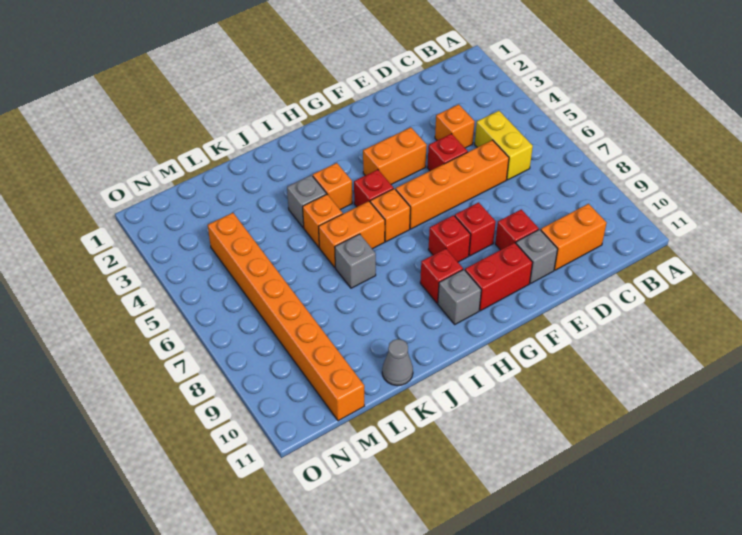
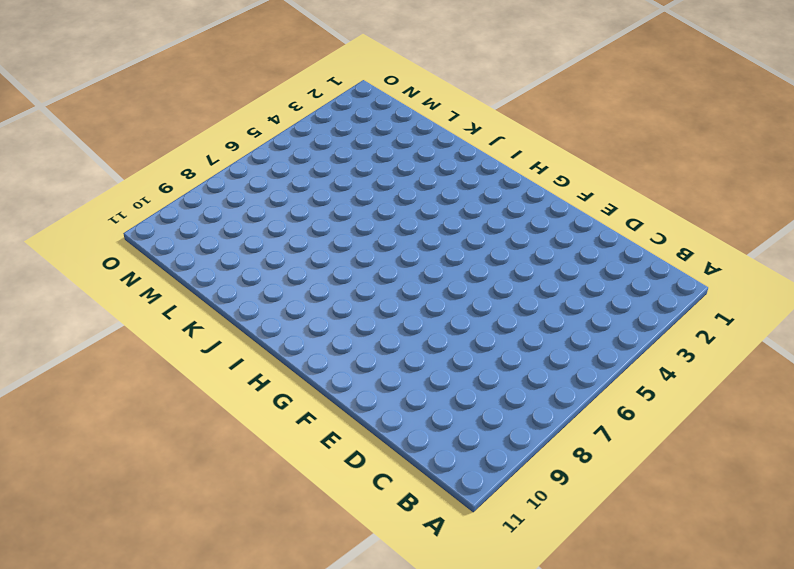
none -> yellow 1x2 brick [475,111,533,180]
none -> orange 1x2 brick [541,204,606,270]
none -> orange 1x1 brick [435,104,475,148]

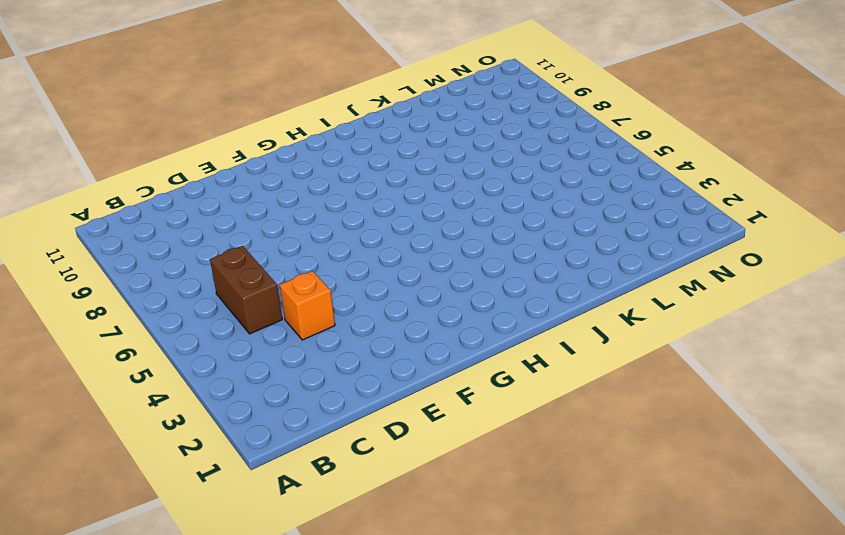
brown 1x2 brick [210,246,282,334] -> yellow 1x2 brick [475,111,533,180]
none -> orange 1x2 brick [541,204,606,270]
none -> orange 1x4 brick [396,140,509,229]
none -> red 1x1 brick [427,134,468,171]

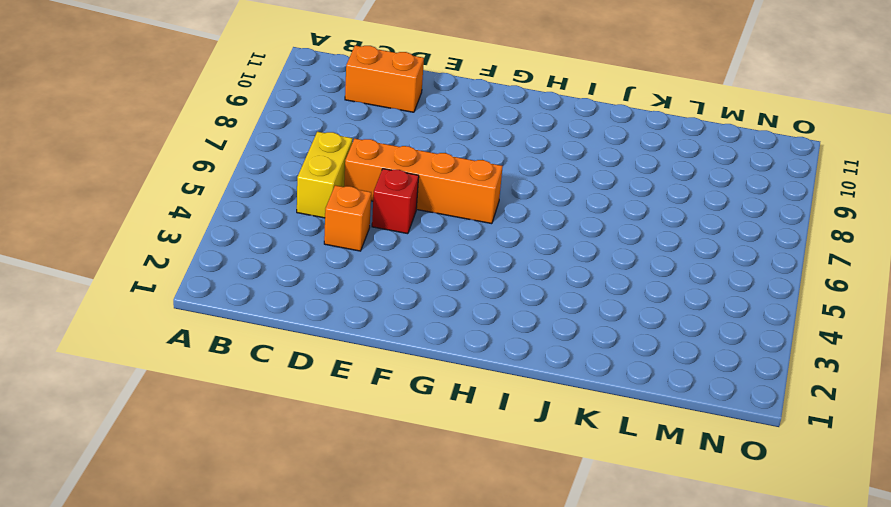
none -> red 1x1 brick [495,209,539,250]
none -> grey 1x1 brick [516,229,558,283]
none -> orange 1x2 brick [363,127,427,184]

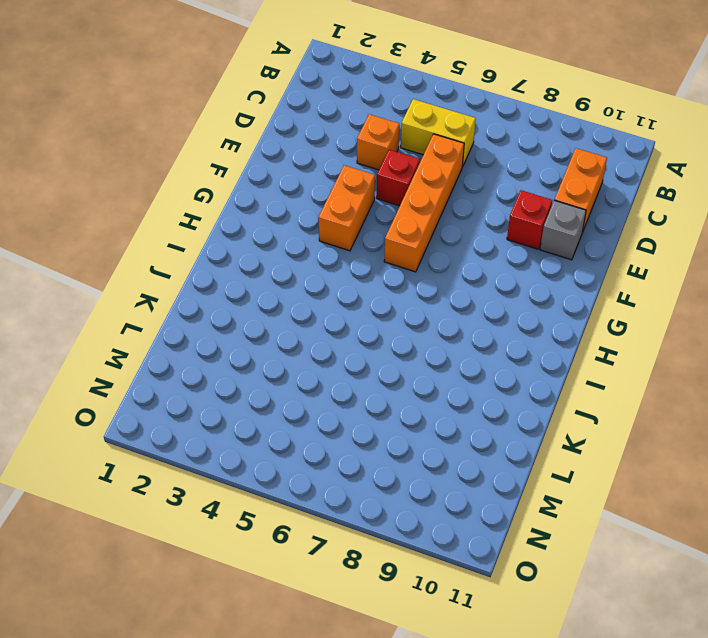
none -> red 1x1 brick [455,202,496,256]
none -> red 1x2 brick [465,243,533,311]
none -> red 1x1 brick [428,215,471,262]

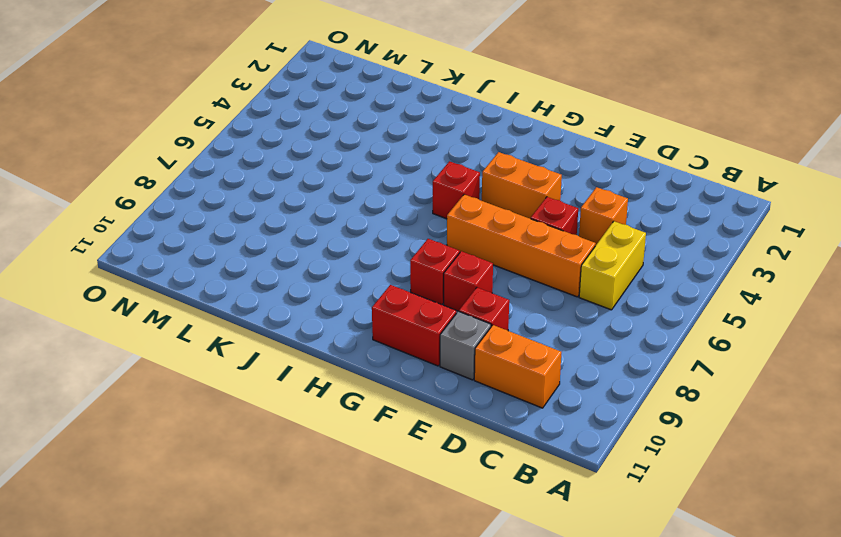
none -> orange 1x1 brick [370,189,410,242]
none -> red 1x1 brick [420,249,463,303]
none -> grey 1x1 brick [438,269,481,324]

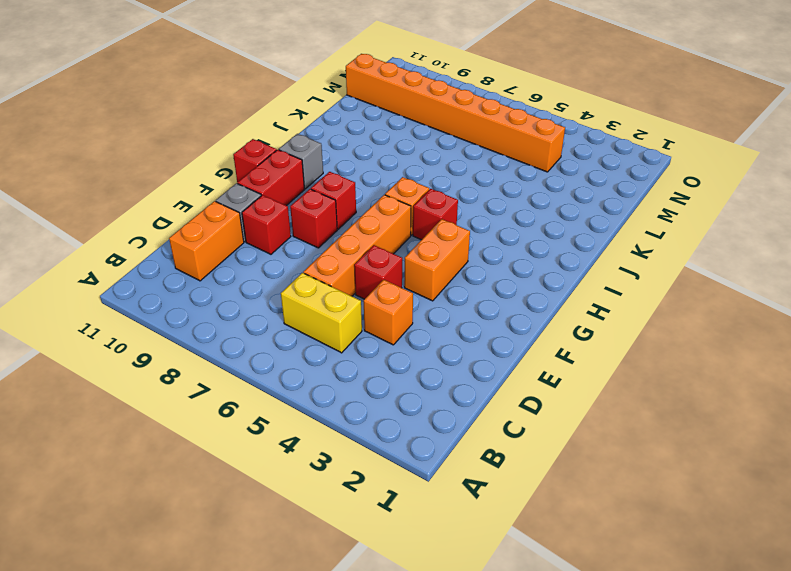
red 1x1 brick [233,139,277,182] -> red 1x1 brick moved to [420,249,463,303]
none -> orange 1x1 brick [313,163,352,210]
none -> orange 1x2 brick [319,201,385,267]
none -> grey 1x1 brick [287,175,326,228]

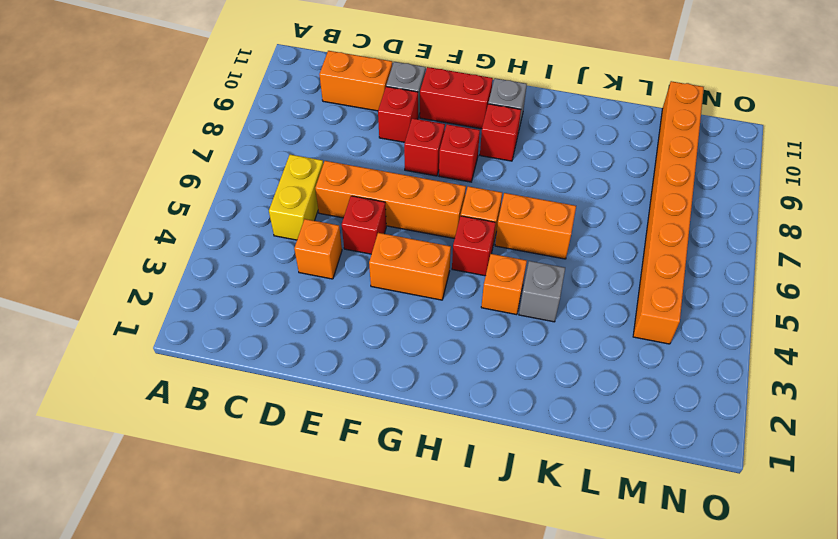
none -> orange 1x1 brick [303,194,343,247]
none -> grey 1x1 brick [335,234,376,288]
none -> grey 1x1 cone [382,339,413,386]

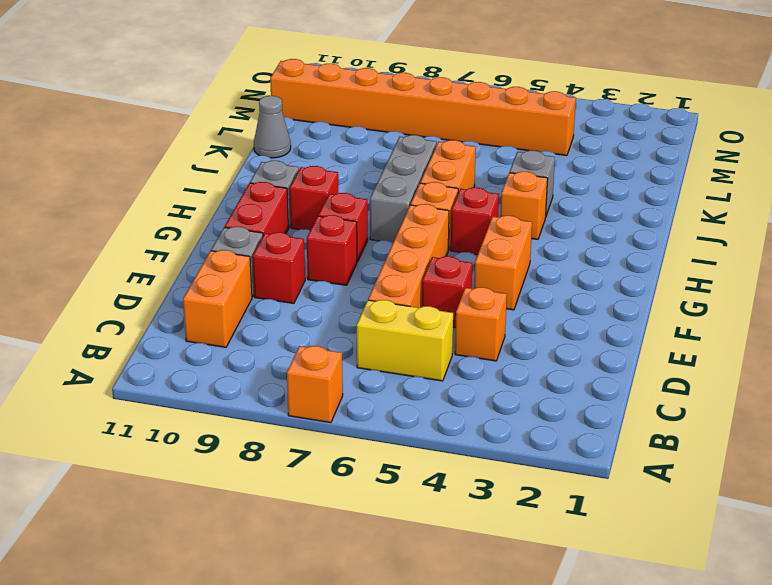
orange 1x1 brick [287,346,343,423] -> orange 1x1 brick moved to [303,194,343,247]
grey 1x3 brick [370,135,437,242] -> grey 1x1 brick [335,234,376,288]

